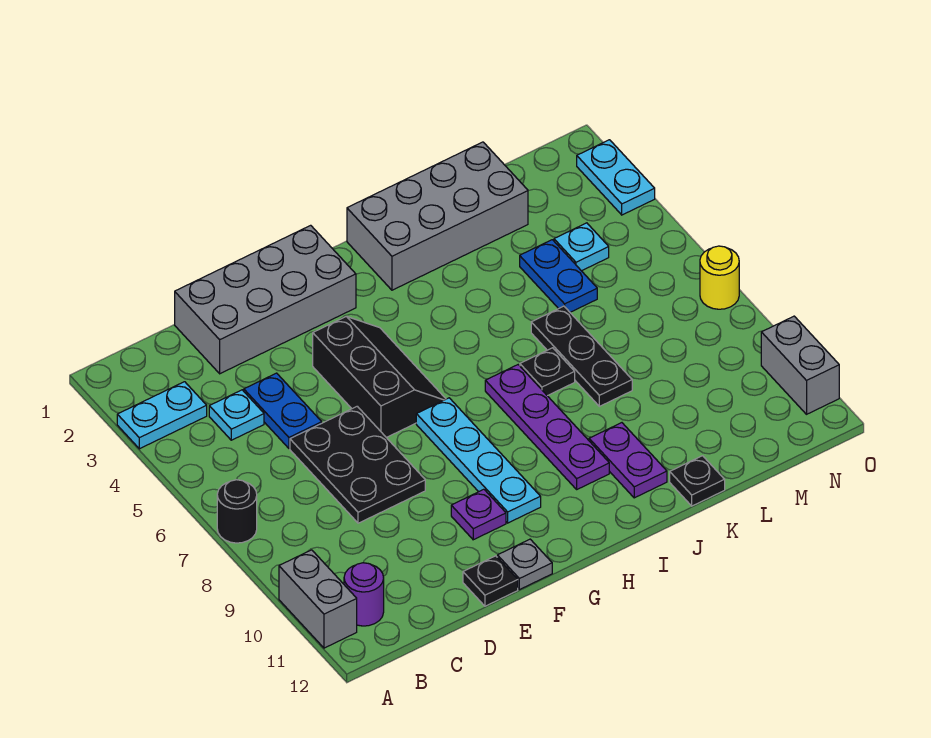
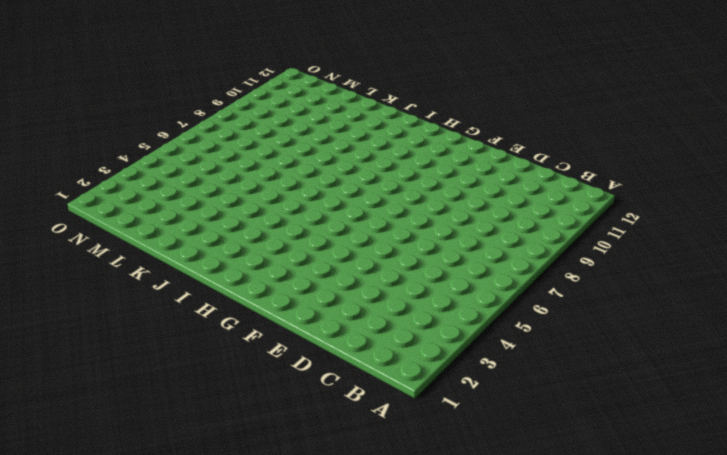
none -> cyan 1x2 plate [117,382,207,449]
none -> black 1x1 round brick [217,480,257,543]
none -> grey 1x2 brick [279,550,357,648]

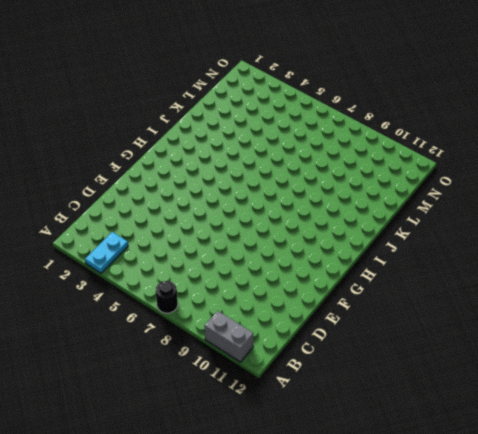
none -> purple 1x1 round brick [344,563,384,626]
none -> cyan 1x1 plate [209,390,264,440]
none -> grey 2x4 brick [175,225,356,374]

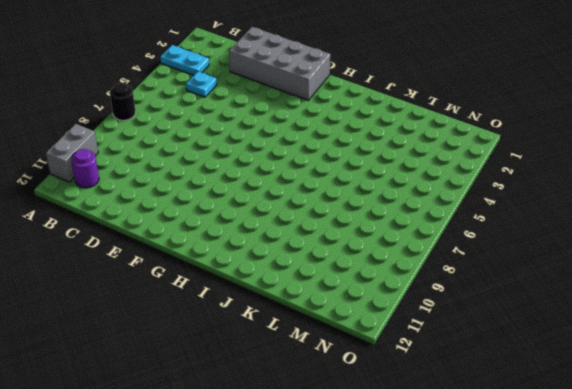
none -> blue 1x2 plate [244,373,322,448]
none -> black 2x3 plate [290,406,425,523]
none -> black 1x1 plate [463,556,518,606]

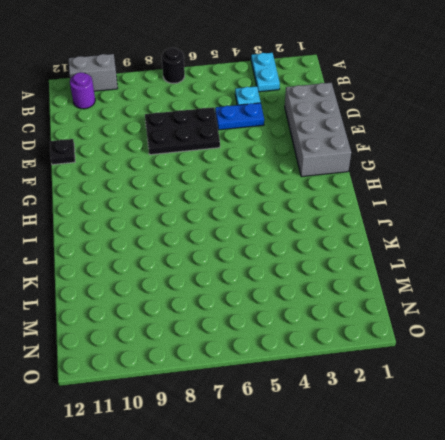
none -> black 2x3 slope [313,316,446,438]
none -> purple 1x1 plate [451,489,506,540]
none -> grey 1x1 plate [497,539,552,590]

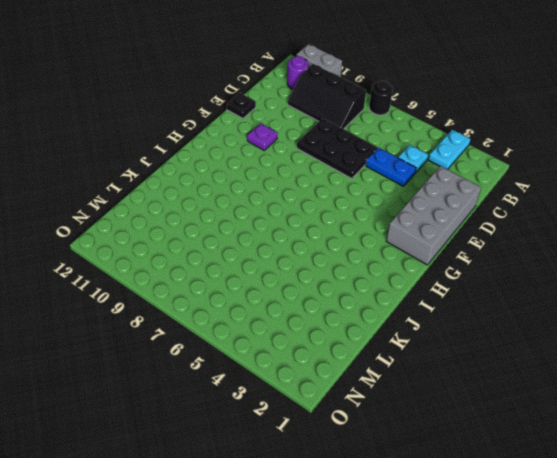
black 2x3 slope [288,63,366,129] -> black 2x3 slope moved to [313,316,446,438]
none -> grey 1x1 plate [497,539,552,590]
none -> cyan 1x4 plate [416,398,541,523]
none -> grey 2x4 brick [347,142,528,290]

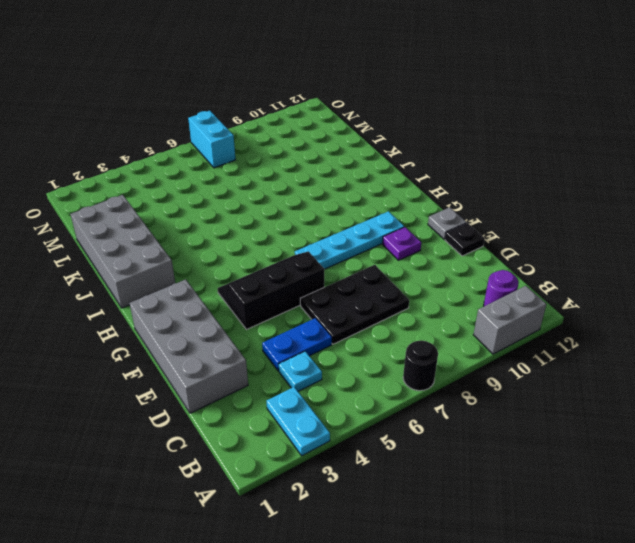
cyan 1x2 brick [188,111,235,168] -> yellow 1x1 round brick [700,246,739,309]
none -> purple 1x4 plate [485,365,609,489]
none -> black 1x1 plate [520,348,575,396]
none -> purple 1x2 plate [589,423,667,498]

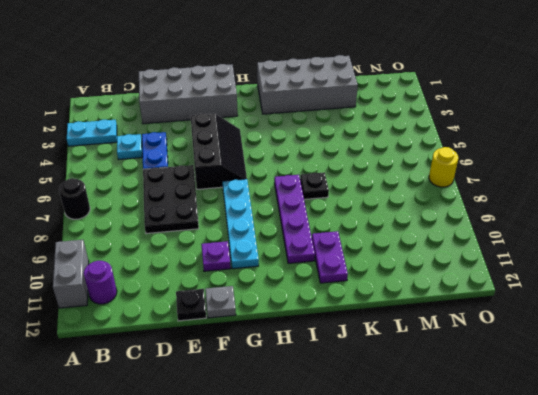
none -> black 1x3 plate [531,306,632,406]
none -> black 1x1 plate [670,456,725,506]
none -> blue 1x2 plate [520,240,597,312]

